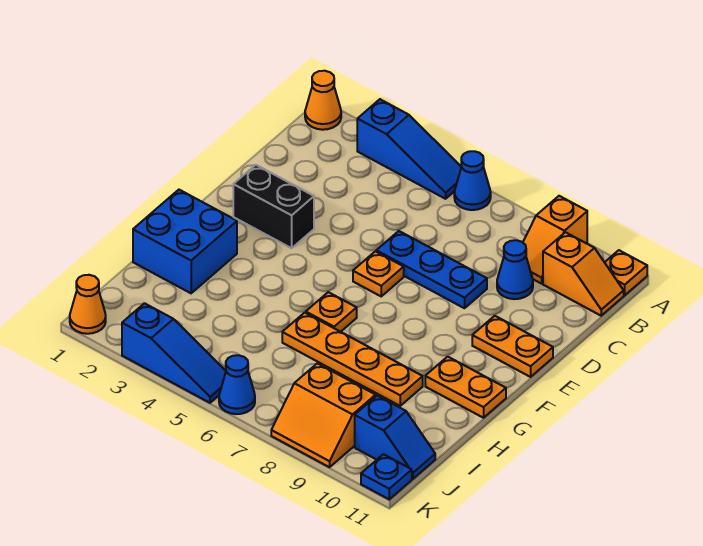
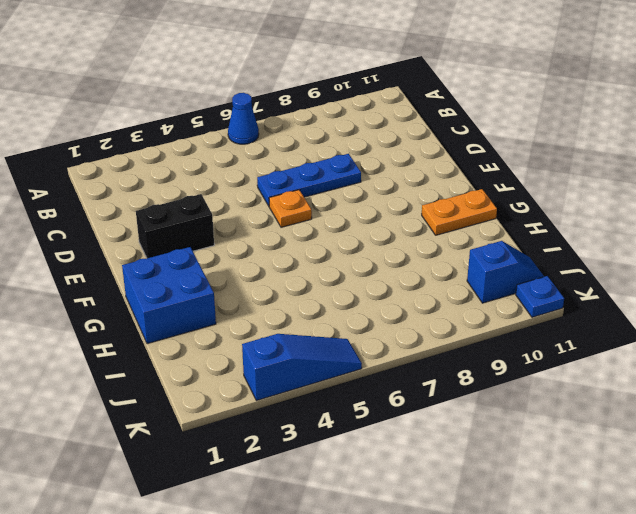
none -> orange 1x1 cone [305,71,341,130]
none -> blue 1x3 slope [357,99,461,199]
none -> orange 1x2 slope [523,196,587,284]

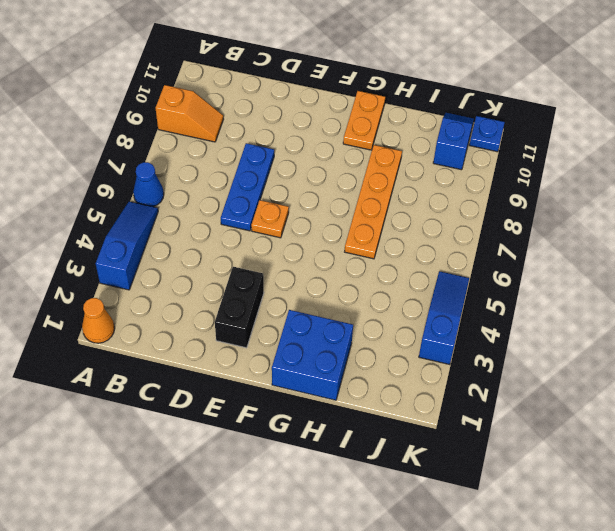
none -> orange 1x1 plate [605,250,647,295]
none -> orange 1x2 slope [543,232,624,316]
none -> blue 1x1 cone [497,240,533,299]

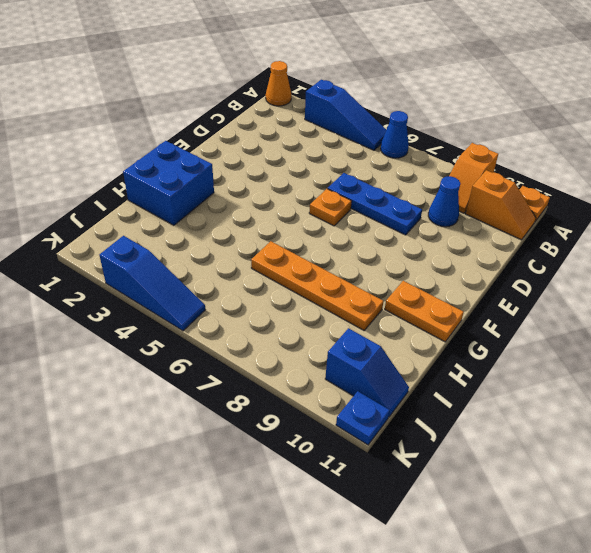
none -> black 1x2 brick [233,165,314,248]
none -> orange 1x2 plate [472,316,553,377]
none -> orange 1x1 plate [306,292,357,332]

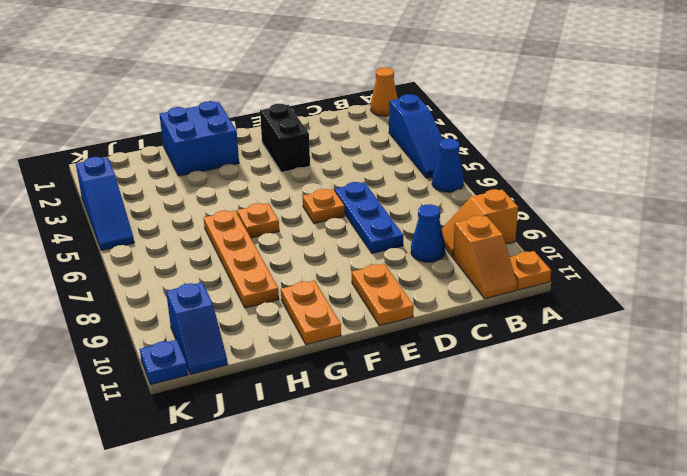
none -> orange 2x2 slope [271,363,376,467]
none -> orange 1x1 cone [70,275,106,334]
none -> blue 1x1 cone [219,355,255,414]

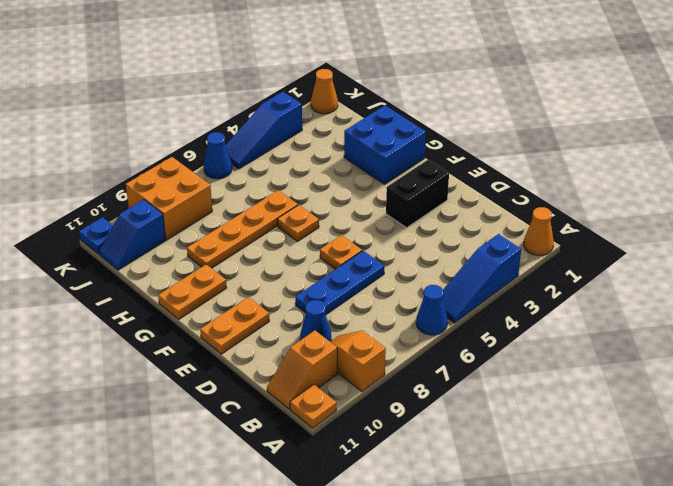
orange 2x2 brick [126,157,212,240] -> orange 2x2 slope [271,363,376,467]

